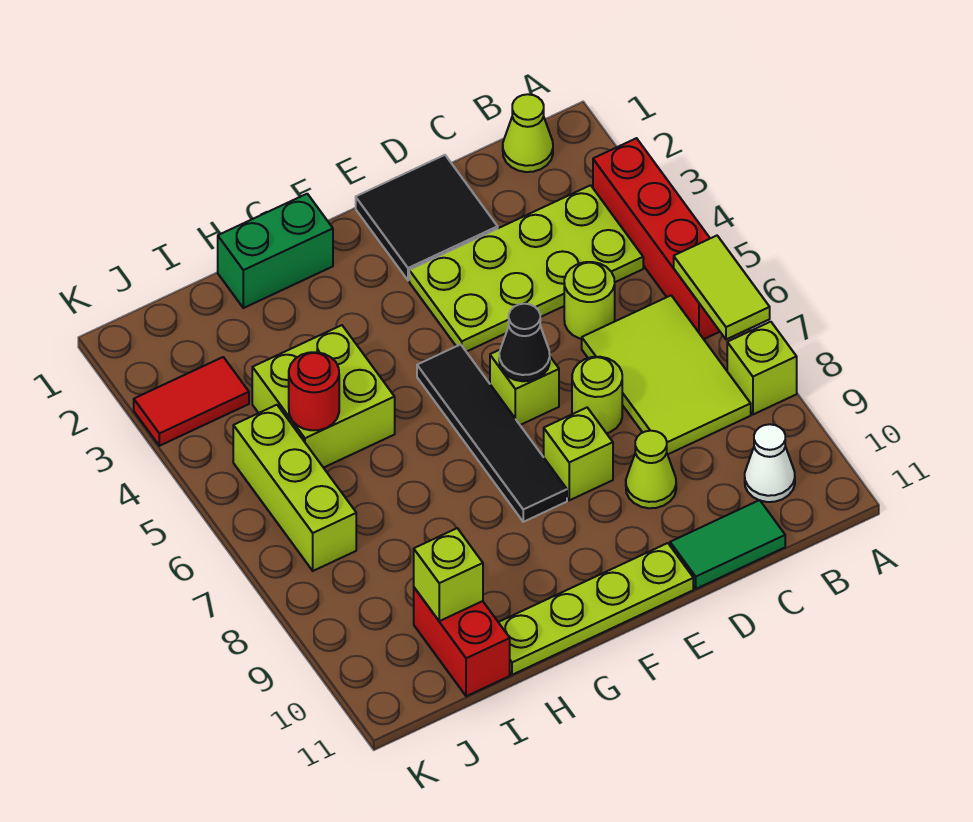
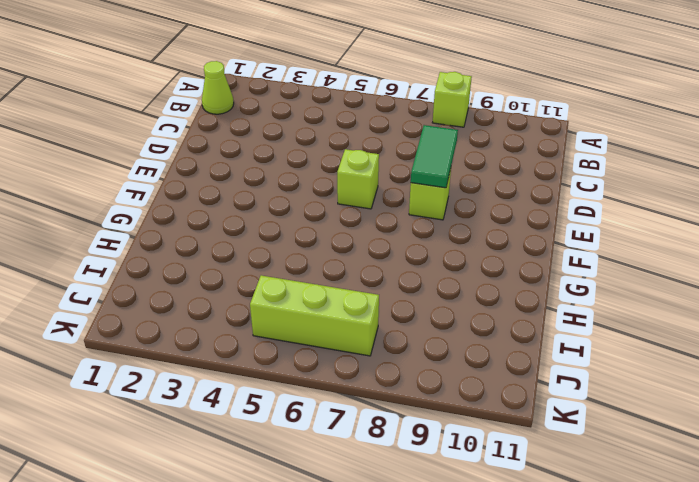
green 1x2 tile [411,125,458,188] -> green 1x2 tile moved to [670,500,785,589]
none -> red 1x4 brick [593,138,720,339]
none -> lime 2x4 plate [409,185,643,352]
none -> lime 2x3 tile [582,296,751,454]

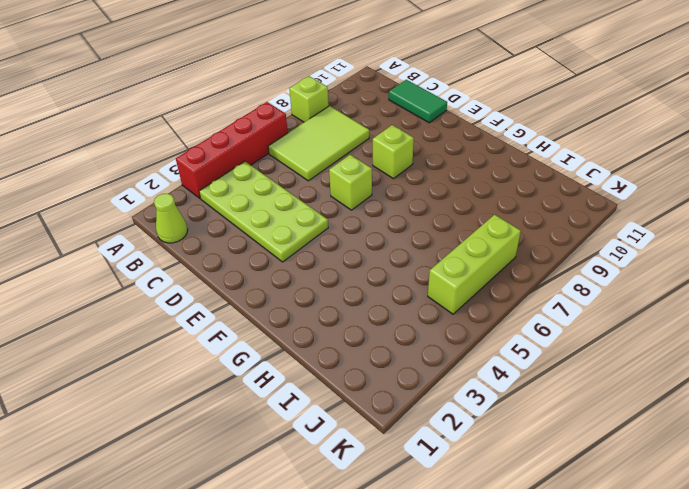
none -> white 1x1 cone [745,424,795,502]
none -> lime 1x1 round brick [564,262,615,339]
none -> black 2x2 tile [356,155,498,280]

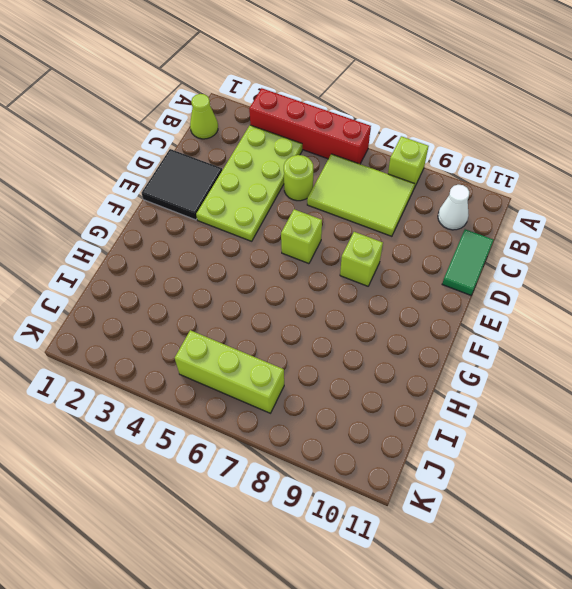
none -> lime 1x1 round brick [572,357,622,433]
none -> lime 1x1 cone [626,431,676,508]
none -> lime 1x4 plate [498,543,693,675]

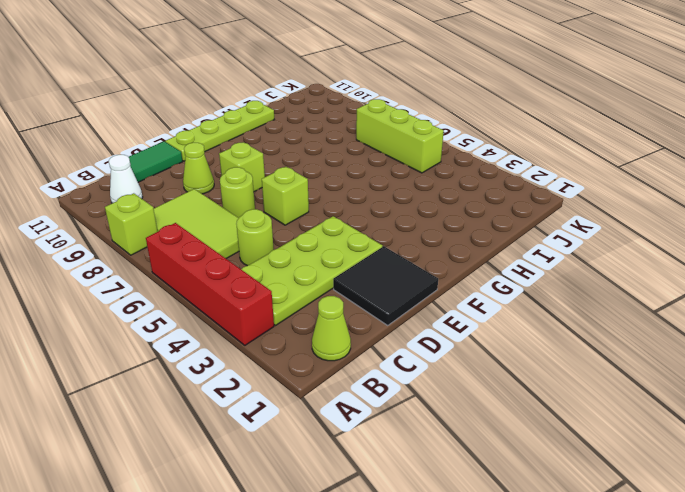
none -> black 1x4 tile [417,344,567,522]
none -> green 1x2 brick [218,194,333,308]
none -> lime 2x2 brick [252,325,395,468]

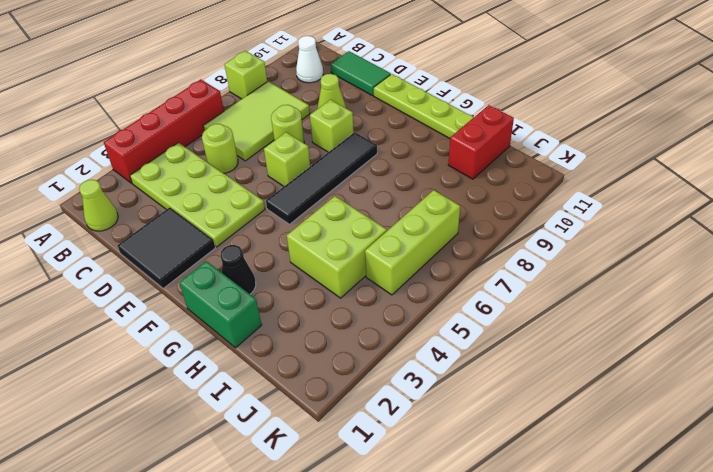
black 1x1 cone [221,245,256,294] -> black 1x1 cone moved to [499,304,550,381]
none -> red 1x2 tile [134,357,249,446]
none -> lime 1x2 tile [674,236,770,339]
none -> red 1x1 round brick [289,352,339,430]

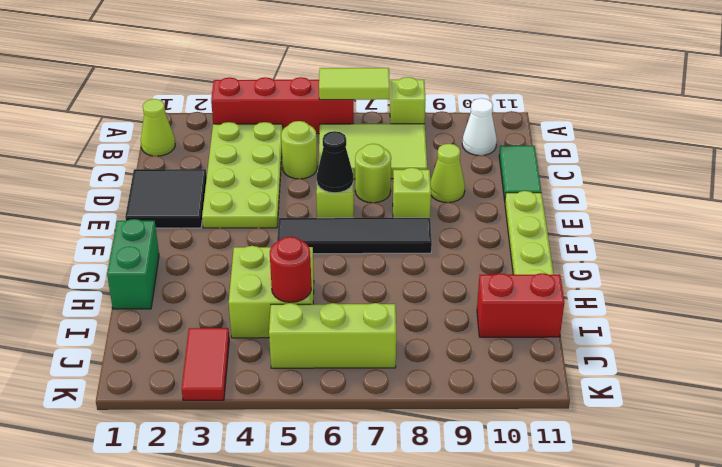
none -> lime 1x1 brick [414,528,483,621]

